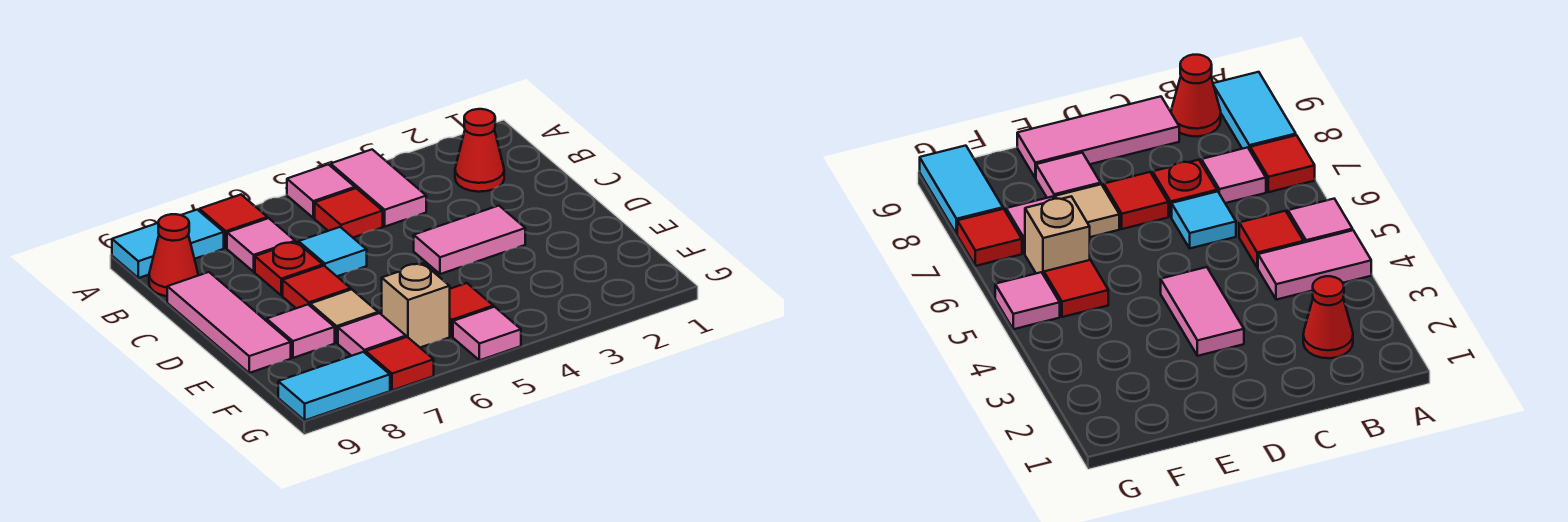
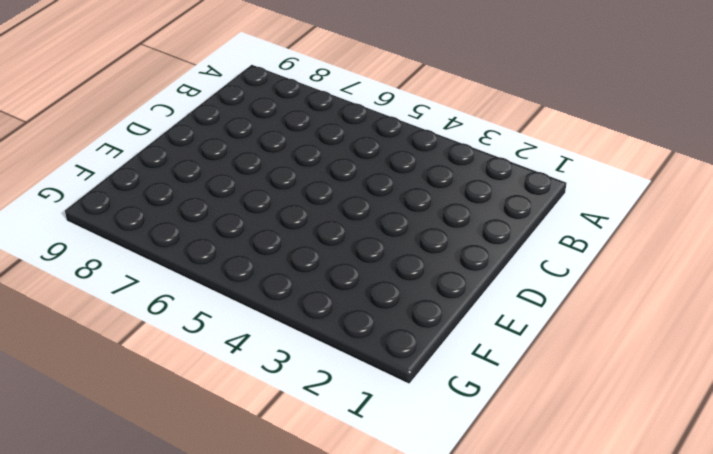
none -> pink 1x2 tile [331,150,426,227]
none -> pink 1x1 tile [287,164,355,218]
none -> red 1x1 tile [199,195,267,248]

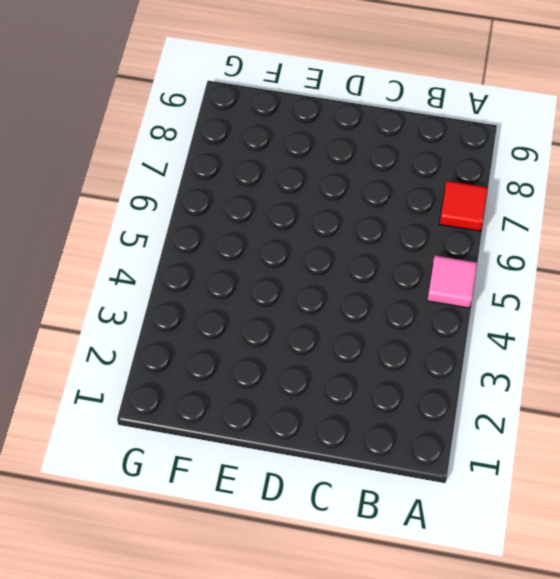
none -> pink 1x2 tile [331,150,426,227]
none -> cyan 1x2 tile [112,210,224,278]
none -> red 1x1 cone [455,109,504,192]

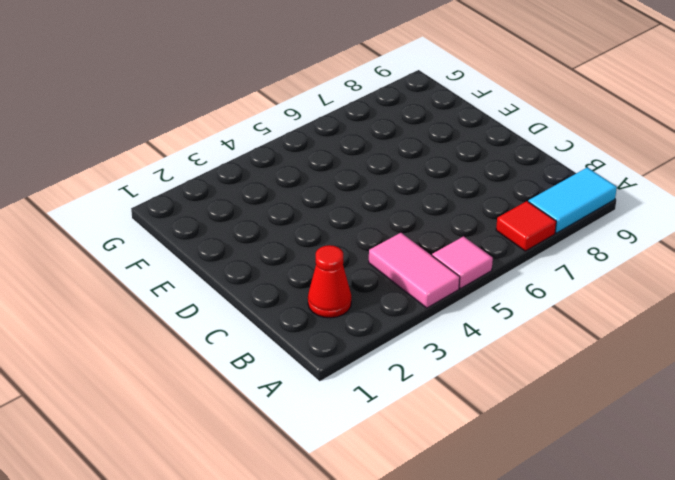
none -> red 1x1 tile [315,188,383,238]
none -> pink 1x1 tile [227,218,295,272]
none -> red 1x1 cone [149,214,198,296]

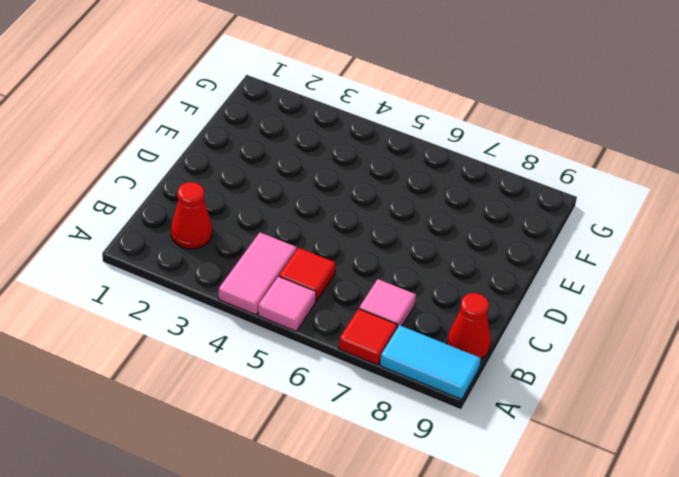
none -> cyan 1x1 tile [299,227,367,276]
none -> red 1x1 plate [255,242,323,295]
none -> pink 1x3 tile [167,272,291,373]

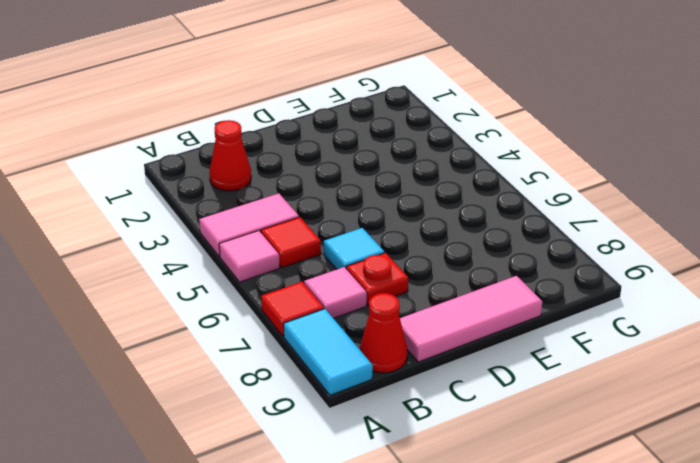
none -> pink 1x2 tile [414,206,525,274]
none -> red 1x1 tile [283,266,351,308]
none -> tan 1x1 tile [310,289,378,343]

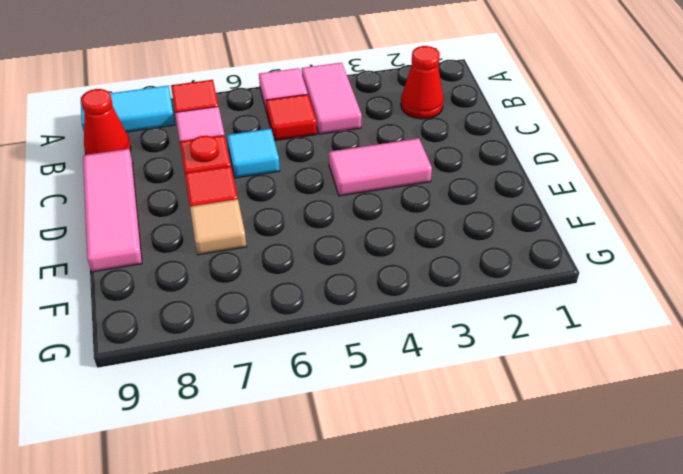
none -> pink 1x1 tile [267,305,335,358]
none -> red 1x1 tile [450,283,493,336]
none -> tan 1x1 brick [382,263,450,347]

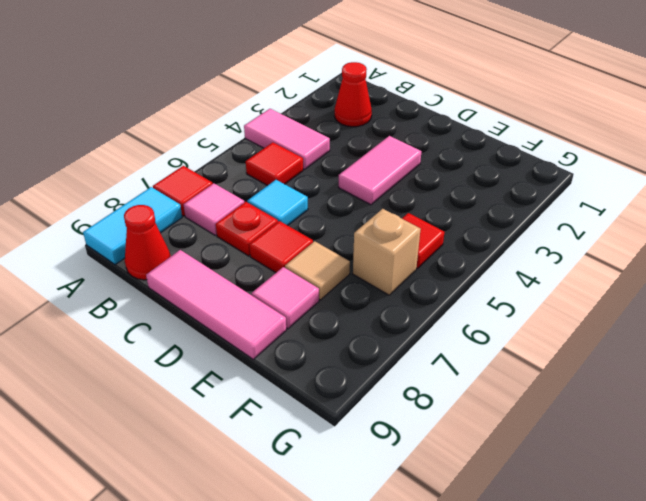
none -> pink 1x1 tile [287,164,355,218]
none -> pink 1x1 tile [338,313,406,356]
none -> pink 1x1 tile [453,307,521,360]

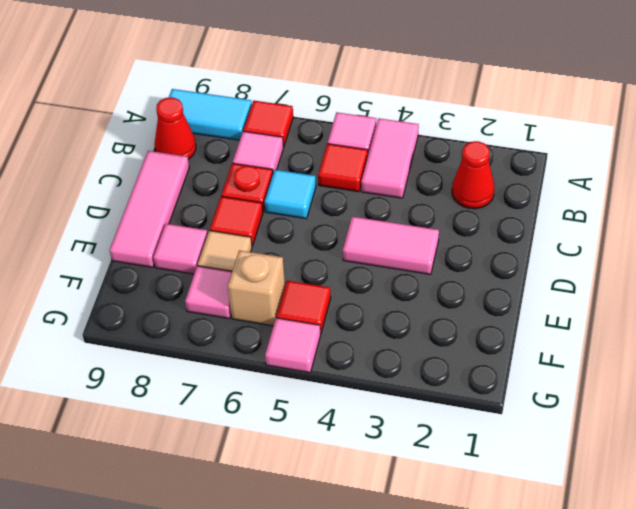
none -> red 1x1 tile [366,337,434,390]
none -> cyan 1x2 tile [278,352,390,420]

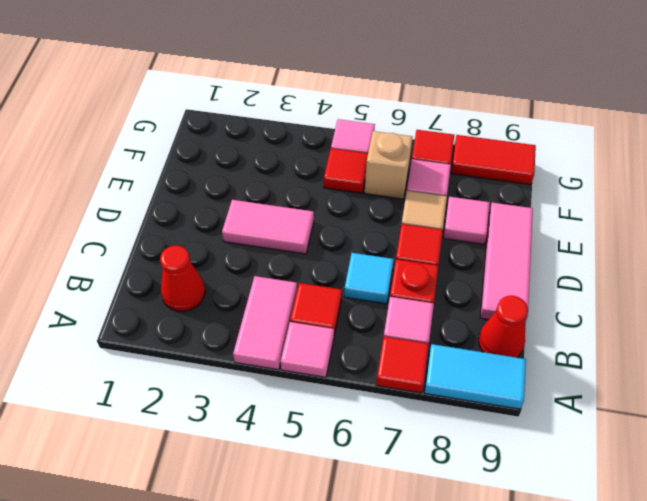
red 1x2 tile [451,135,536,185] -> cyan 1x2 tile [278,352,390,420]

